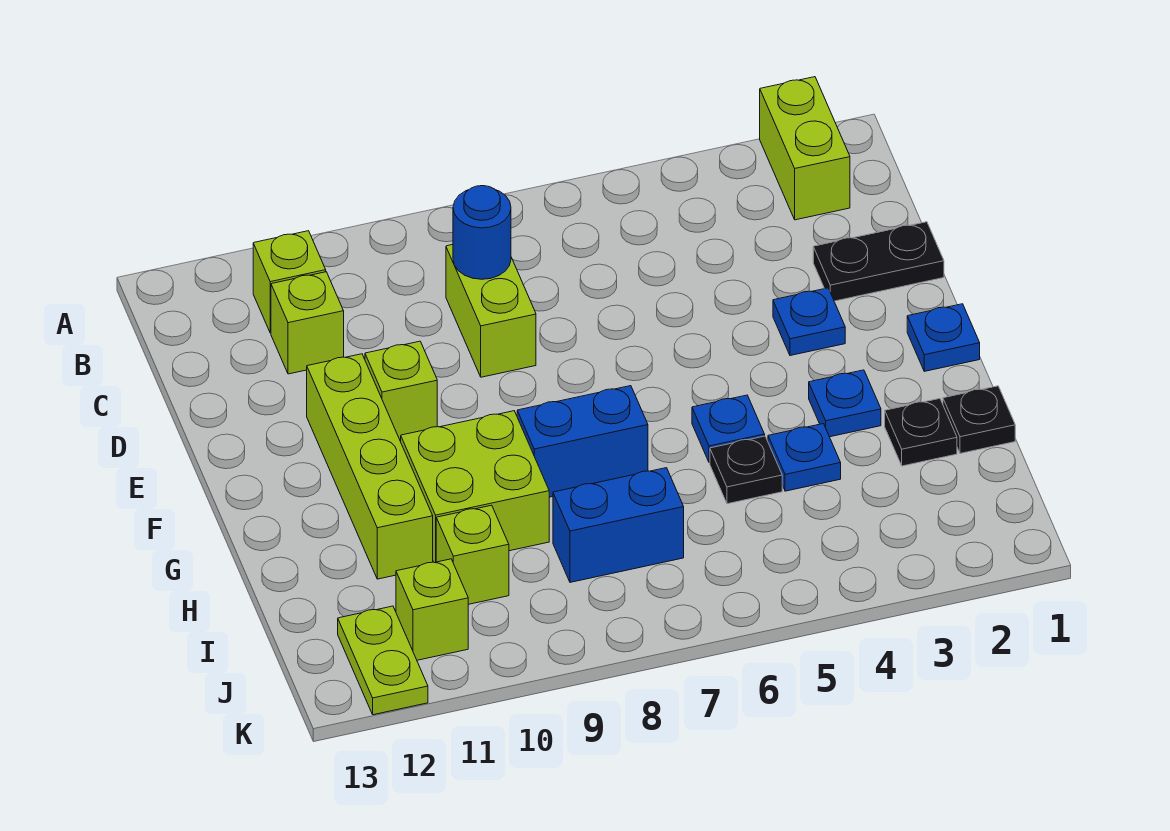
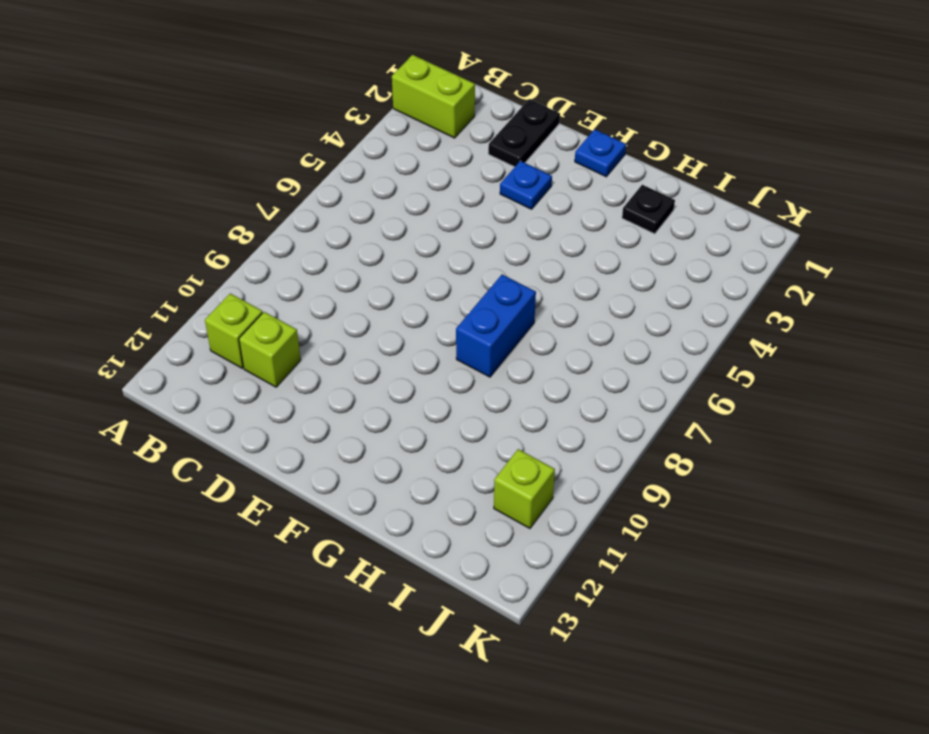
none -> lime 1x2 brick [446,245,536,377]
none -> lime 1x1 brick [365,341,437,440]
none -> lime 1x4 brick [307,354,433,579]

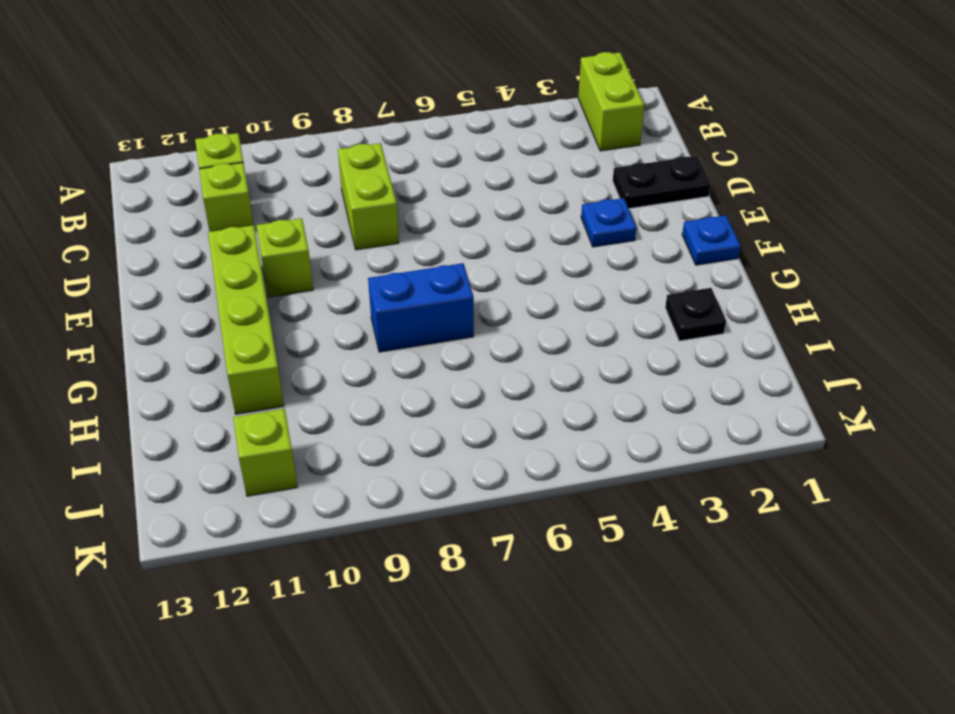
none -> blue 1x1 plate [809,370,881,437]
none -> blue 1x1 plate [692,395,765,463]
none -> lime 2x2 brick [401,411,549,563]

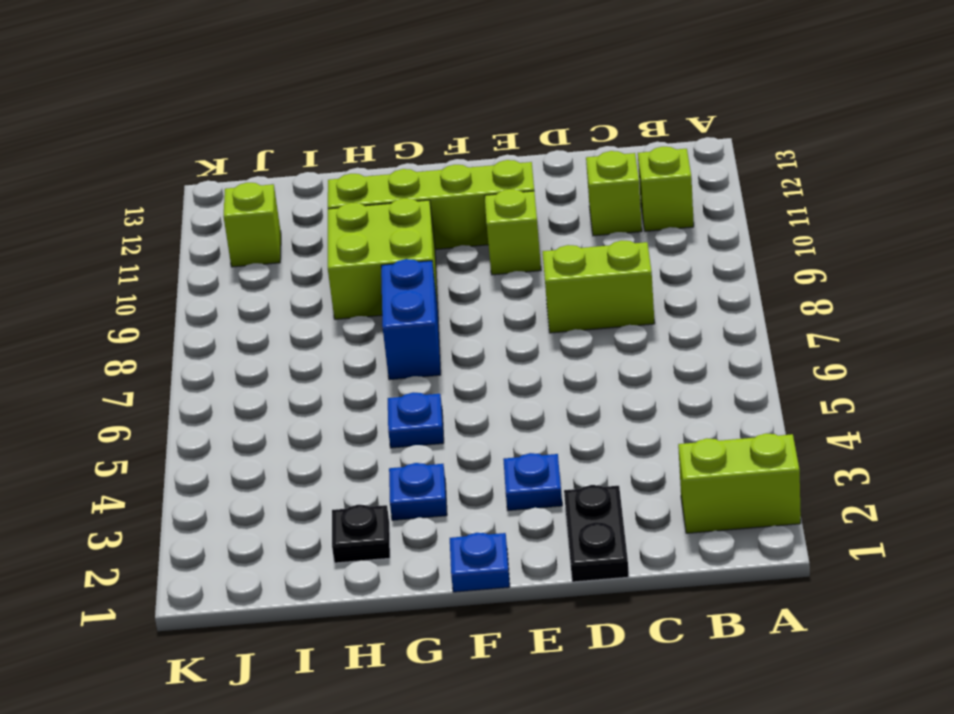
none -> black 1x1 plate [943,386,1015,453]
none -> blue 1x1 plate [768,424,841,491]
none -> black 1x1 plate [710,436,782,504]

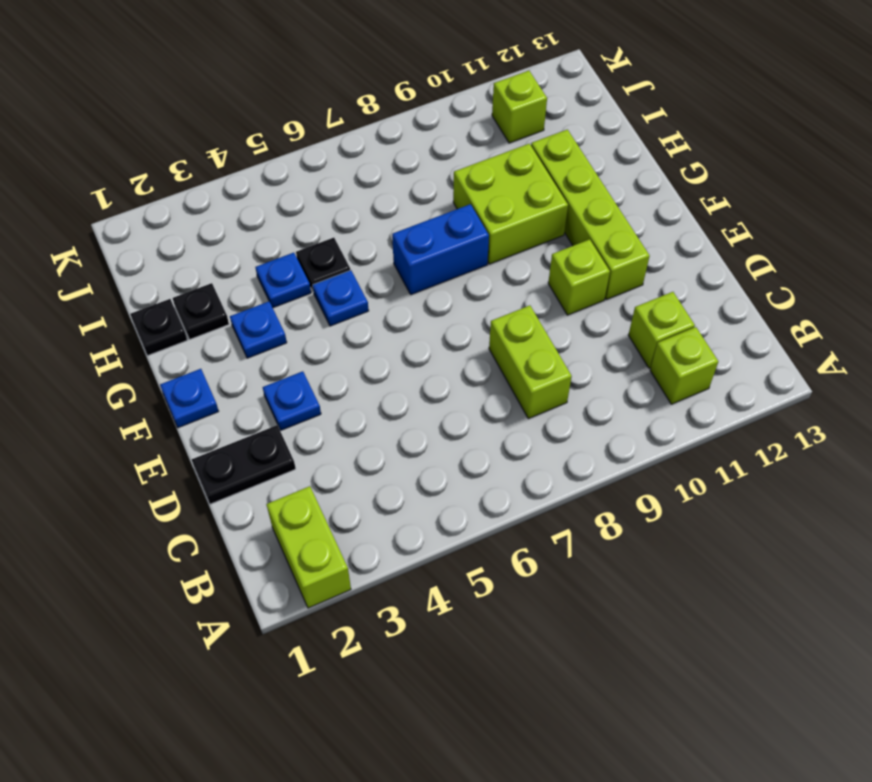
none -> blue 1x2 brick [553,468,684,582]
none -> lime 1x1 brick [436,505,509,604]
none -> lime 1x2 plate [338,606,428,715]

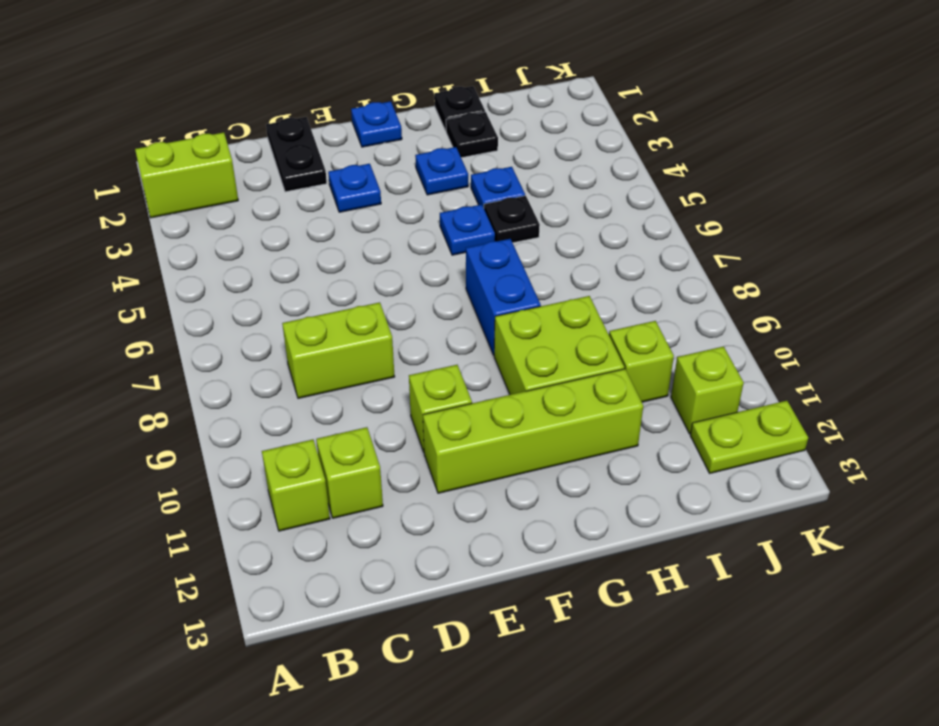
none -> blue 1x2 brick [553,468,684,582]
none -> blue 1x1 round brick [453,186,511,279]

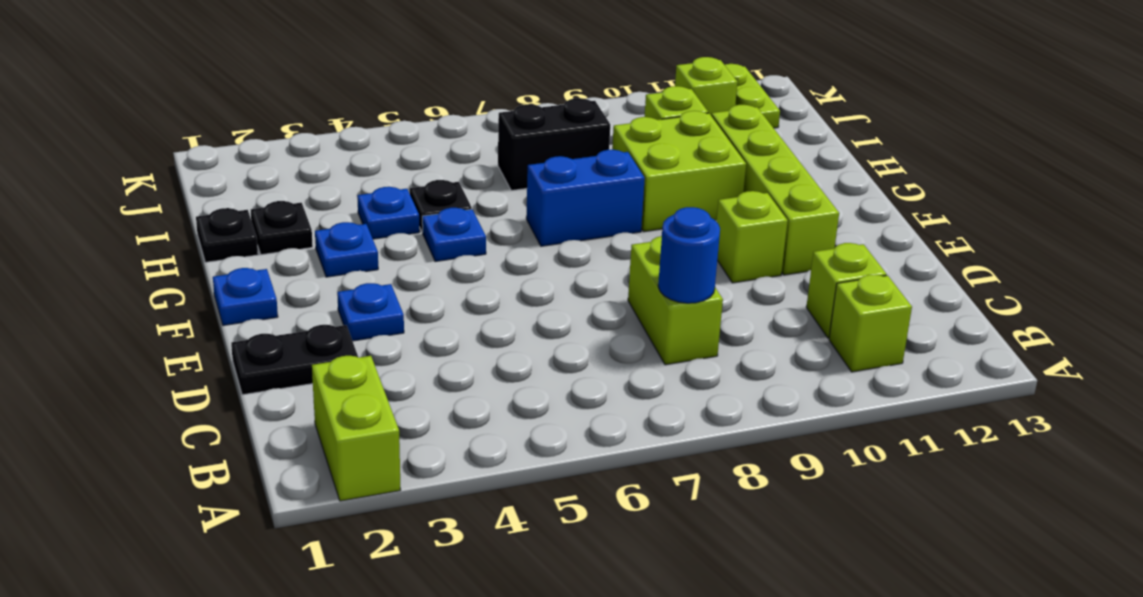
black 1x2 brick [498,98,610,191] -> blue 1x2 brick [553,468,684,582]

